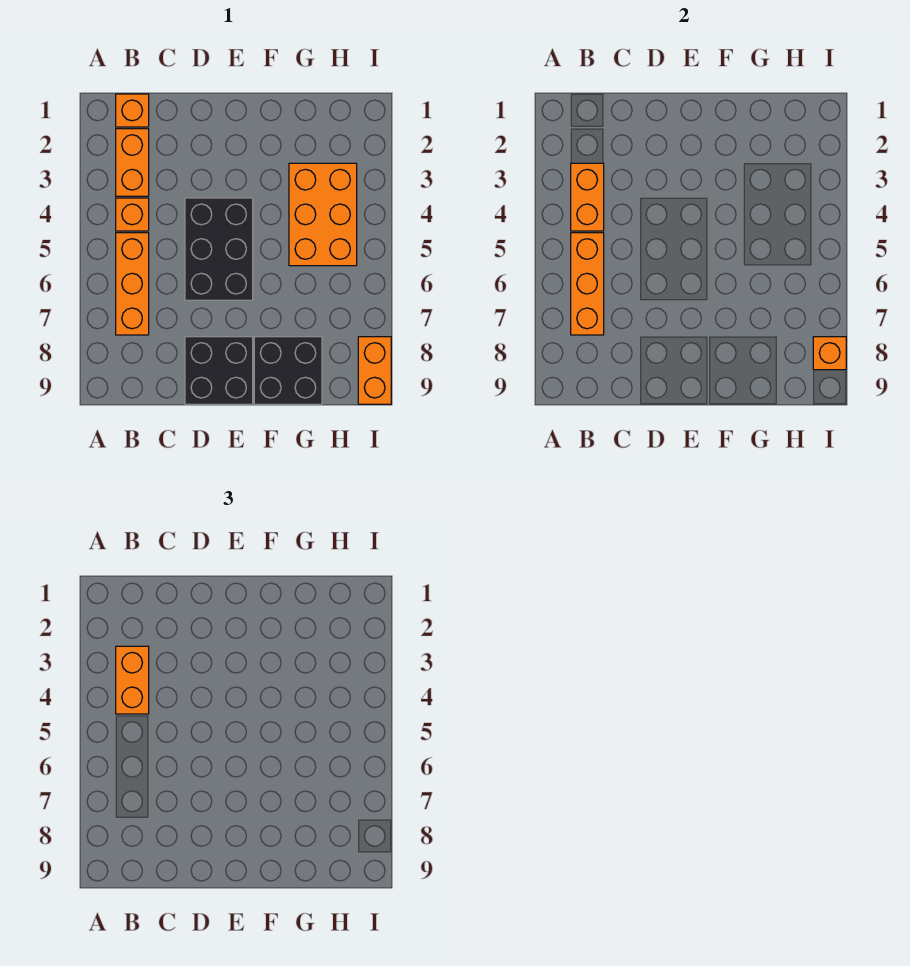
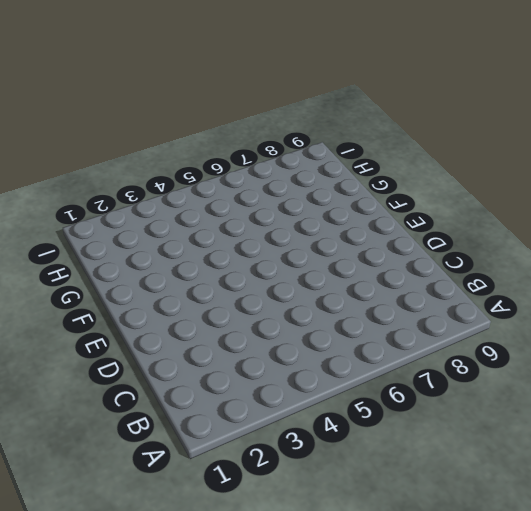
none -> orange 1x1 brick [116,94,149,127]
none -> orange 1x2 brick [116,129,149,196]
none -> orange 1x1 brick [116,198,149,231]

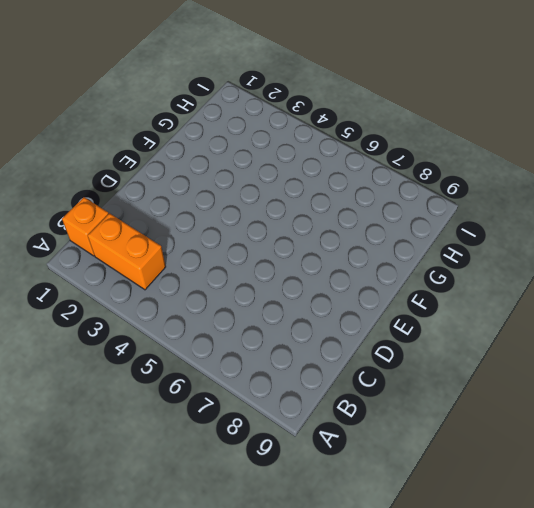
none -> orange 1x1 brick [116,198,149,231]
none -> orange 1x3 brick [116,233,149,335]
none -> black 2x3 brick [185,198,253,300]

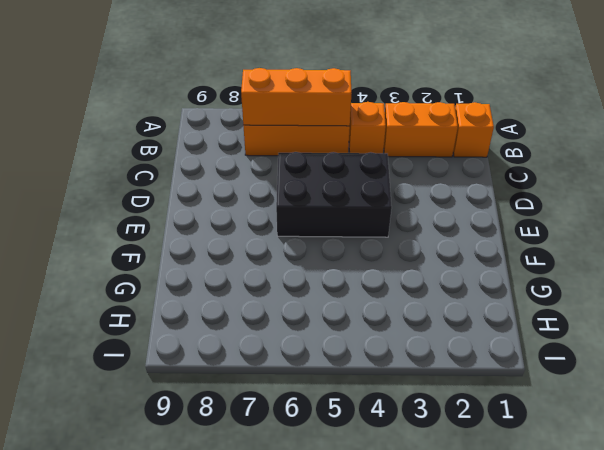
none -> black 2x2 brick [185,337,253,404]
none -> black 2x2 brick [254,337,322,404]
none -> orange 2x3 brick [289,163,357,266]

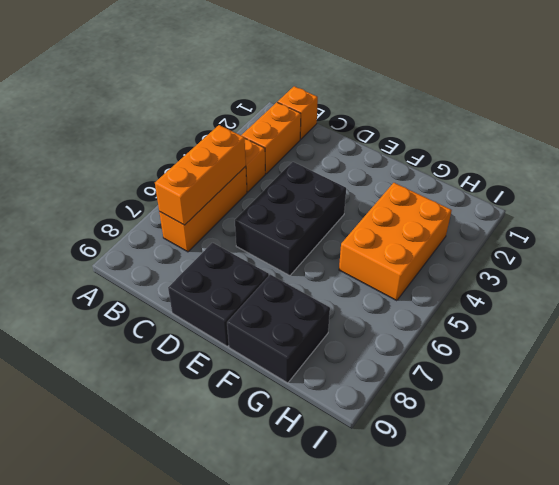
none -> orange 1x2 brick [358,337,391,404]
none -> orange 1x2 brick [571,163,604,231]
none -> orange 1x1 brick [813,337,846,370]

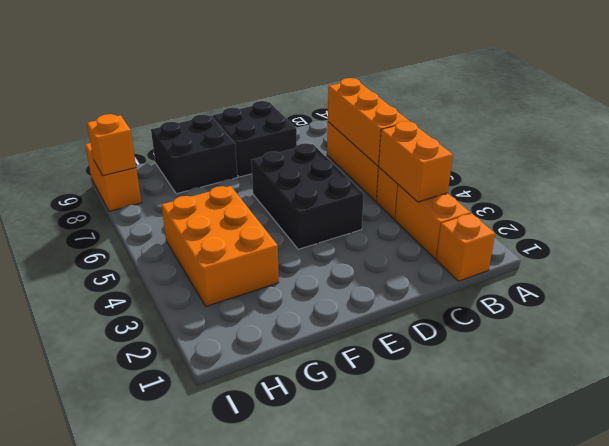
none -> orange 1x2 brick [116,646,149,714]

